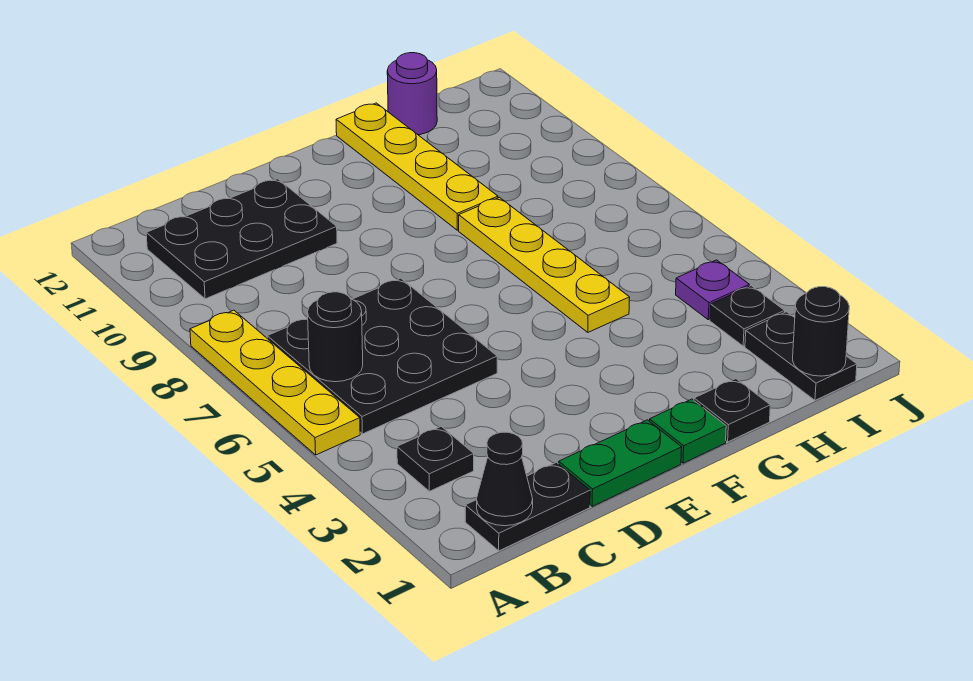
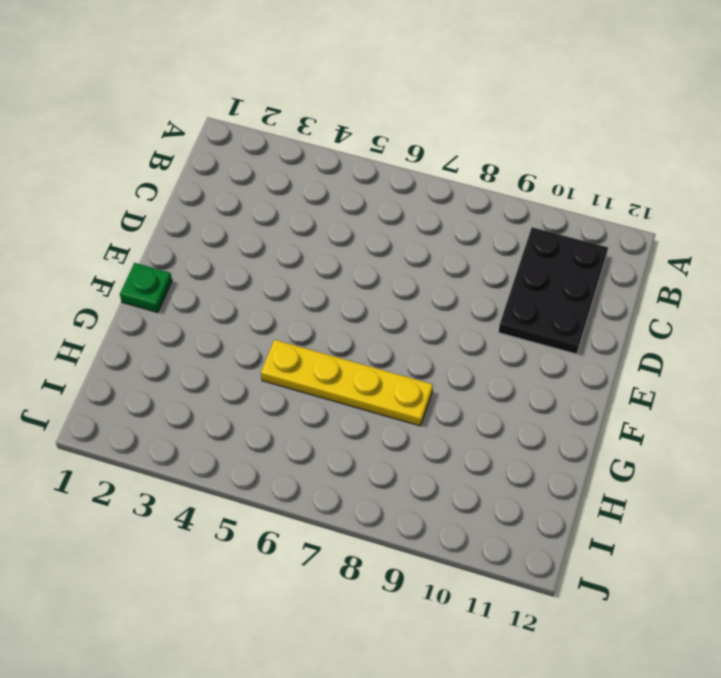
none -> yellow 1x4 plate [190,310,360,455]
none -> black 1x2 plate [465,462,590,551]
none -> black 1x1 plate [397,426,474,491]

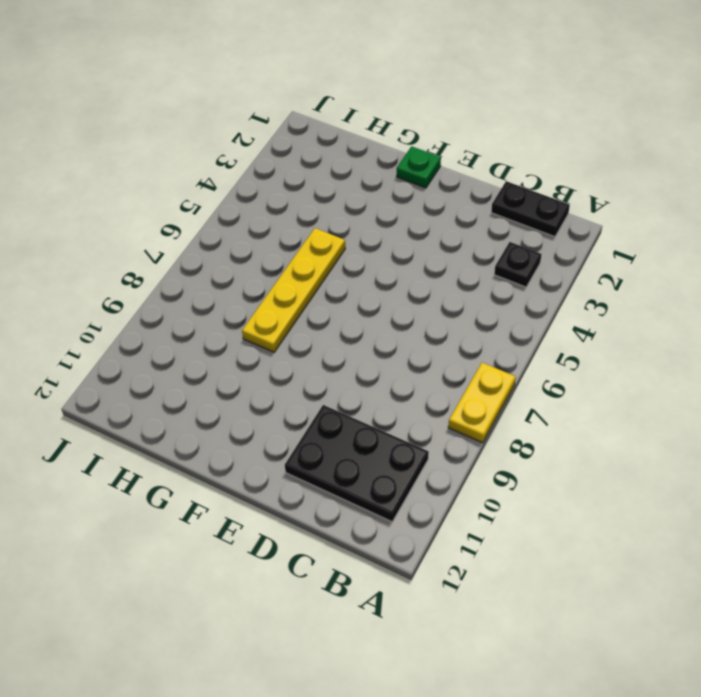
yellow 1x2 plate [448,363,516,443] -> yellow 1x4 plate [190,310,360,455]
none -> black 3x3 plate [267,278,497,434]
none -> green 1x2 plate [559,420,682,506]
none -> black 1x1 plate [694,379,770,442]

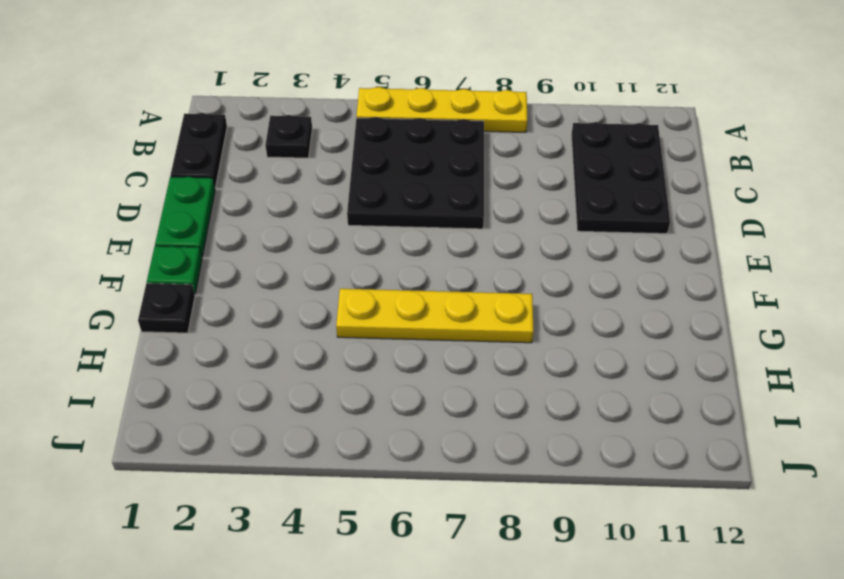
none -> yellow 1x4 plate [336,103,498,230]
none -> purple 1x1 round brick [387,53,437,135]
none -> black 1x2 plate [745,312,857,400]

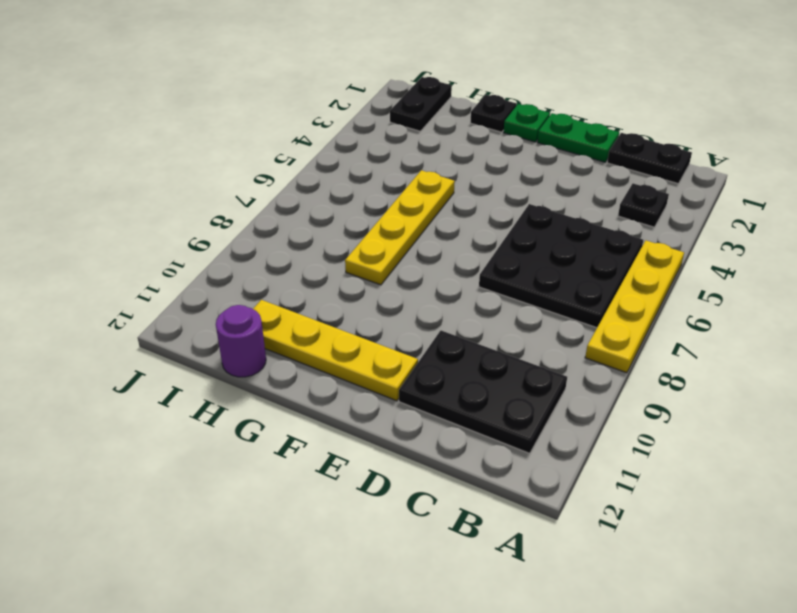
yellow 1x4 plate [253,300,418,401] -> yellow 1x4 plate turned to [336,103,498,230]
none -> black 1x1 plate [710,286,785,346]
none -> purple 1x1 plate [676,260,749,320]
none -> black 1x1 cone [477,432,533,526]

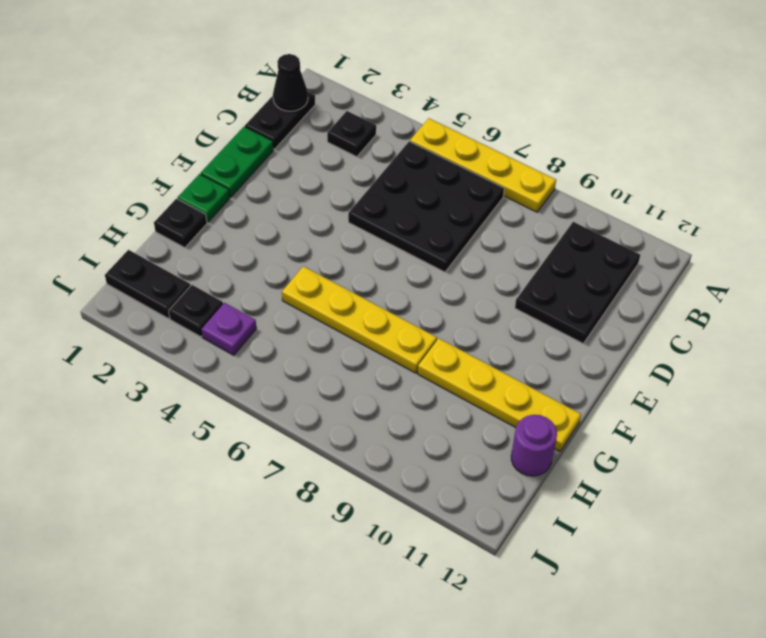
none -> black 1x1 round brick [308,292,363,382]
none -> black 1x1 round brick [793,287,849,376]

